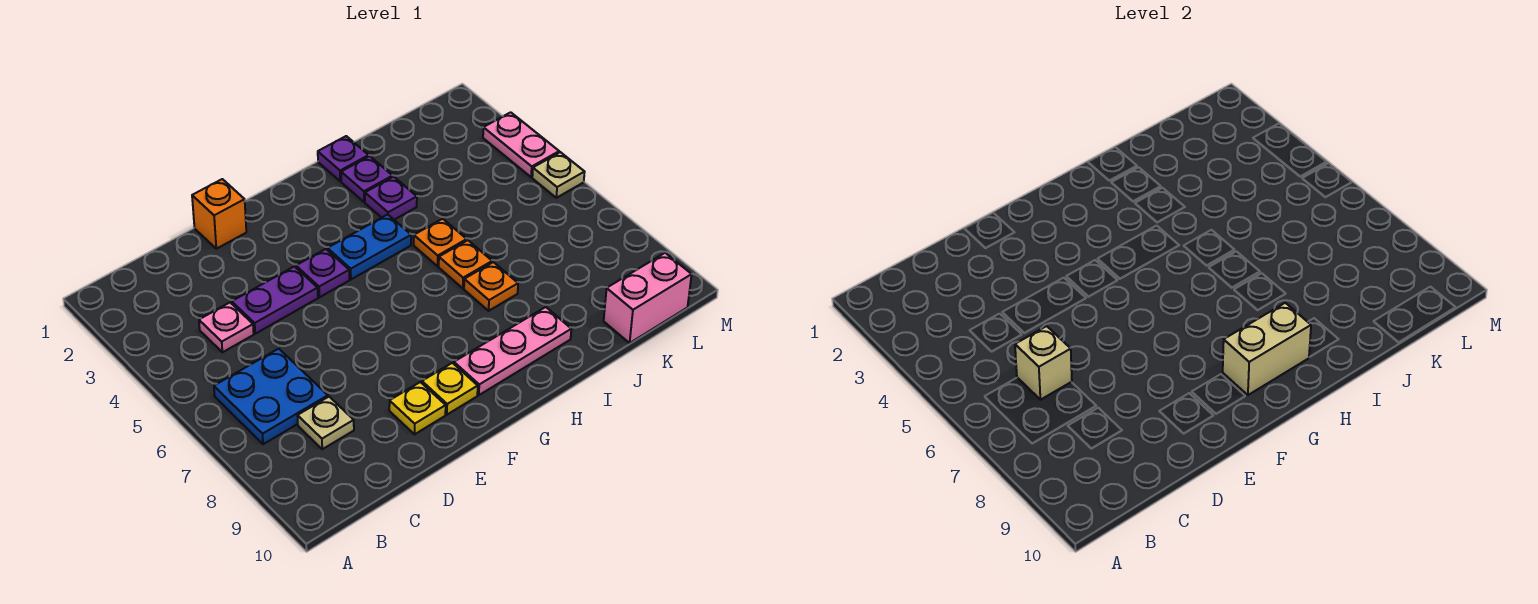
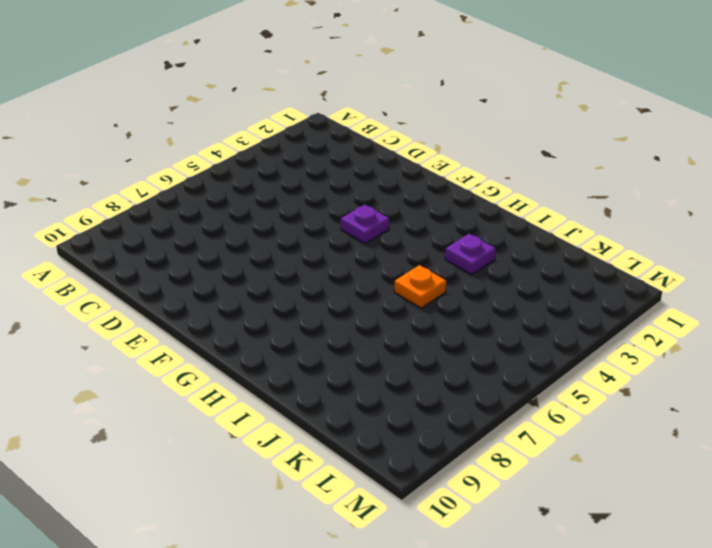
none -> blue 2x2 plate [214,349,328,444]
none -> pink 1x1 plate [199,303,254,352]
none -> tan 1x1 plate [297,397,354,449]

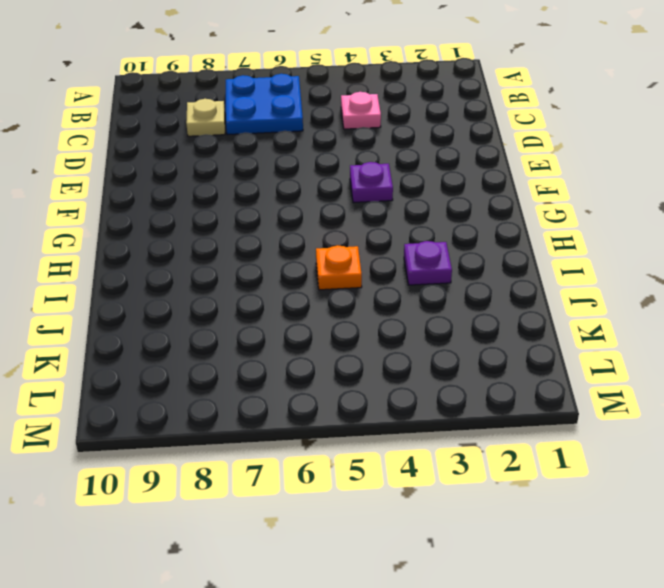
none -> purple 1x2 plate [232,267,318,334]
none -> orange 1x1 brick [192,179,246,249]
none -> yellow 1x1 plate [389,382,446,434]

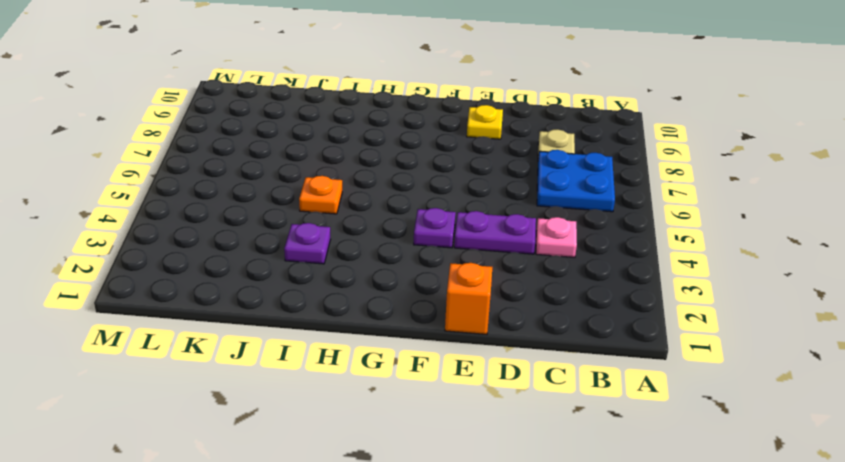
none -> yellow 1x1 plate [422,363,478,415]
none -> blue 1x2 plate [327,214,411,279]
none -> pink 1x3 plate [454,307,571,395]

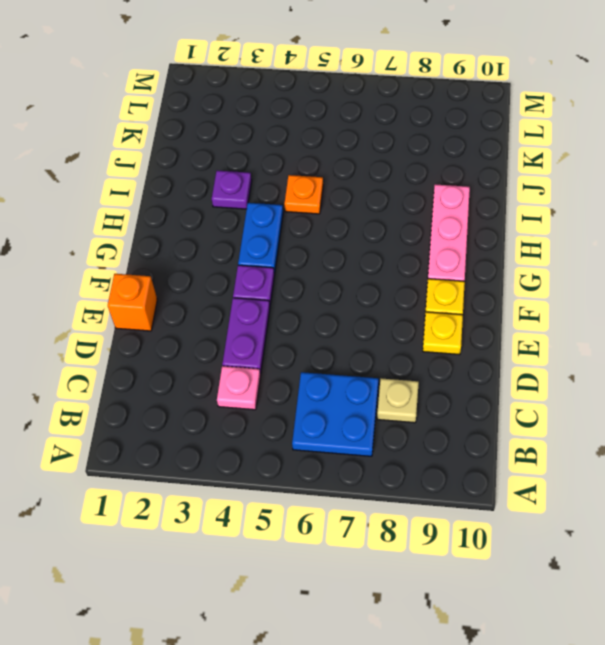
none -> purple 1x1 plate [318,136,369,181]
none -> purple 1x1 plate [341,156,393,202]
none -> orange 1x1 plate [439,240,492,288]

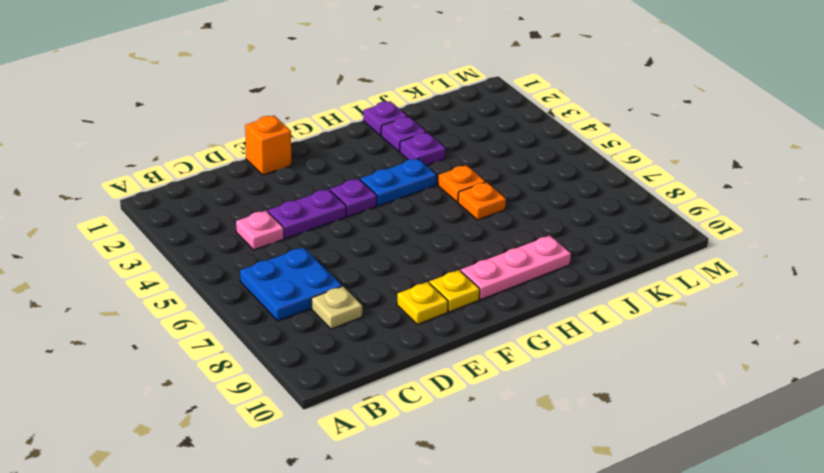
none -> orange 1x1 plate [464,262,518,311]
none -> pink 1x2 brick [604,253,692,343]
none -> pink 1x2 plate [483,112,559,177]

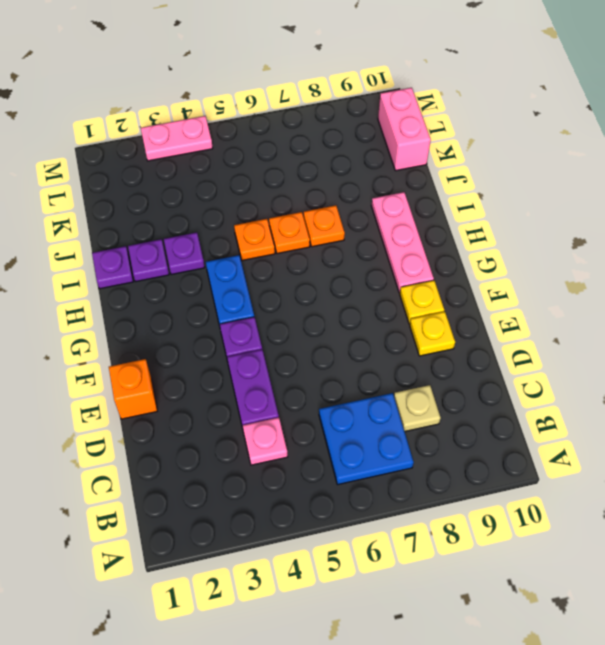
none -> tan 1x1 plate [532,152,585,198]
none -> tan 1x1 brick [1015,326,1072,400]
none -> tan 1x2 brick [1223,303,1311,395]

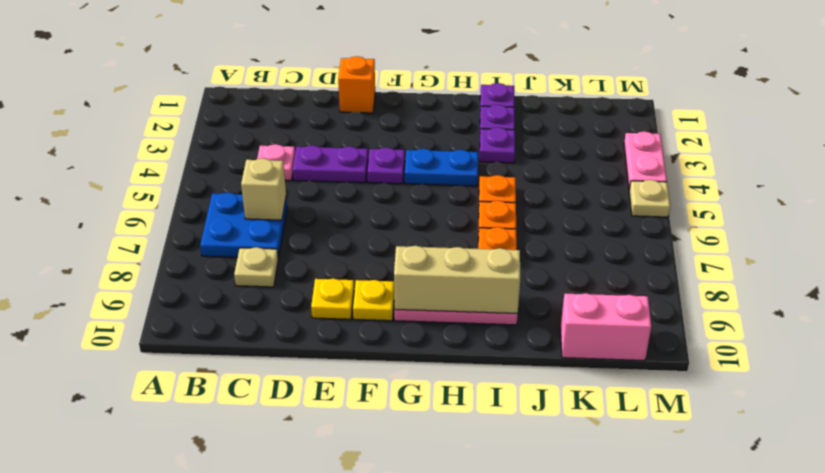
tan 1x3 brick [394,246,520,314] -> tan 1x2 brick [1223,303,1311,395]

